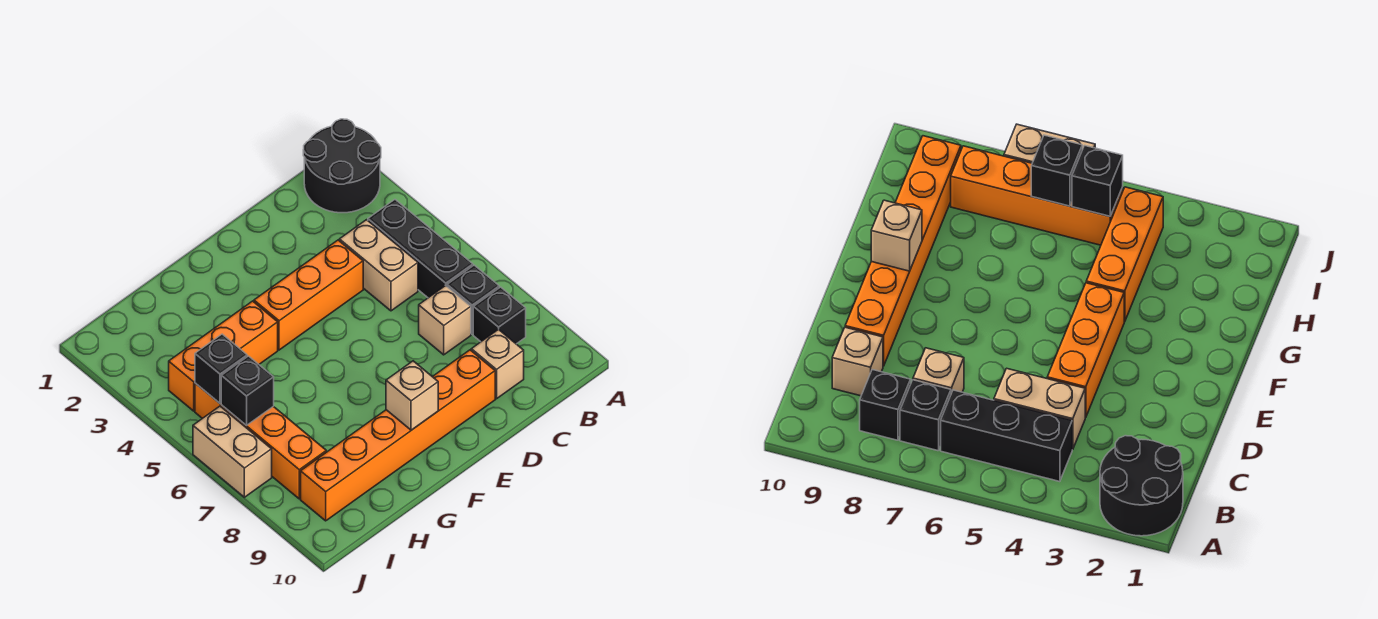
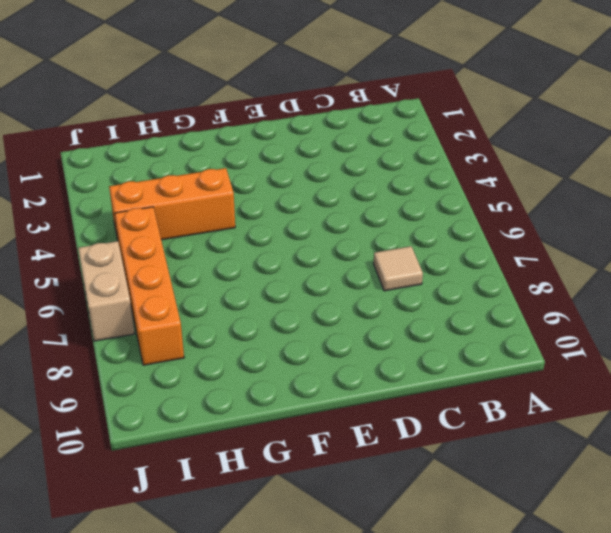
tan 1x1 tile [374,246,423,291] -> tan 1x1 brick [419,286,471,355]
none -> black 2x2 round brick [303,119,381,213]
none -> black 1x3 brick [368,200,473,298]
none -> black 1x1 brick [447,265,499,334]

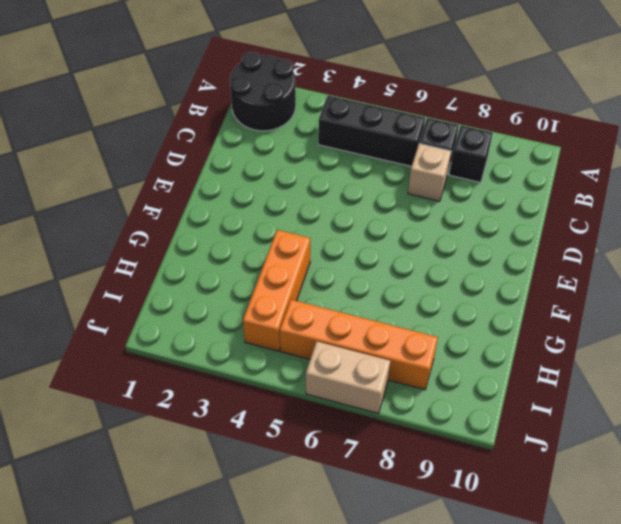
none -> tan 1x2 brick [339,220,418,311]
none -> tan 1x1 brick [471,329,524,399]
none -> orange 1x3 brick [254,240,363,350]

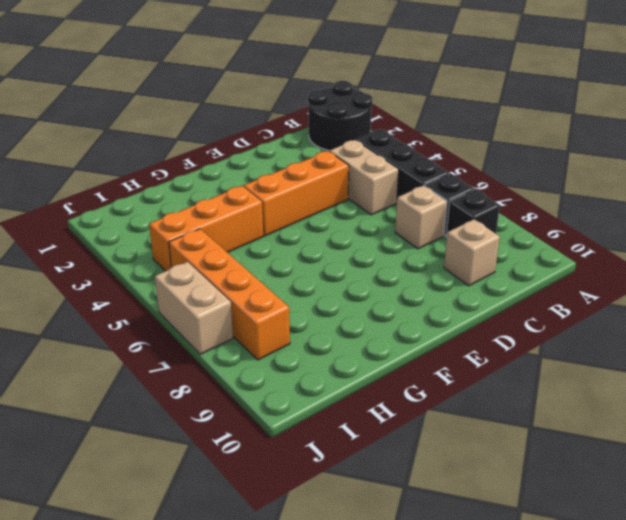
none -> orange 1x6 brick [301,350,495,521]
none -> tan 1x1 brick [386,361,438,430]
none -> black 1x1 brick [195,334,247,403]

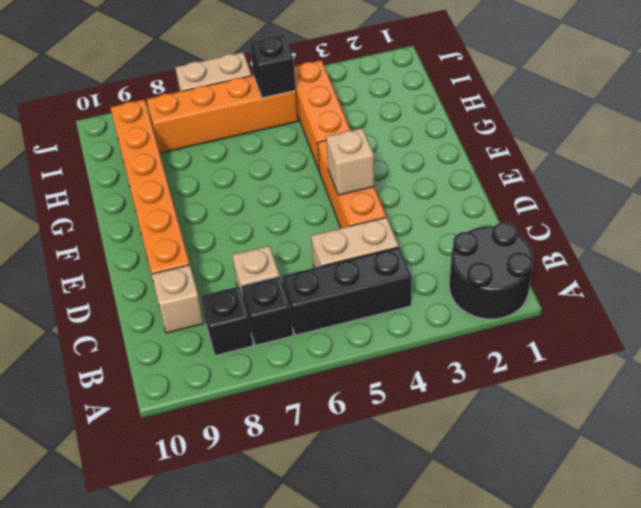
tan 1x1 brick [326,128,374,195] -> tan 1x1 brick moved to [386,361,438,430]
none -> black 1x1 brick [221,356,274,425]

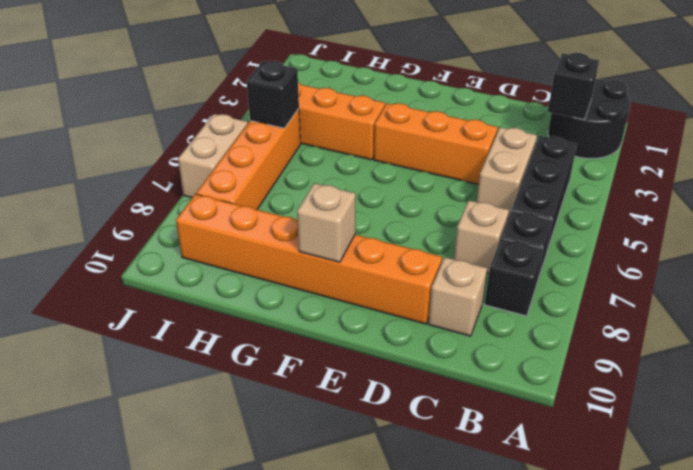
black 1x1 brick [548,53,599,120] -> black 1x1 brick moved to [221,356,274,425]

